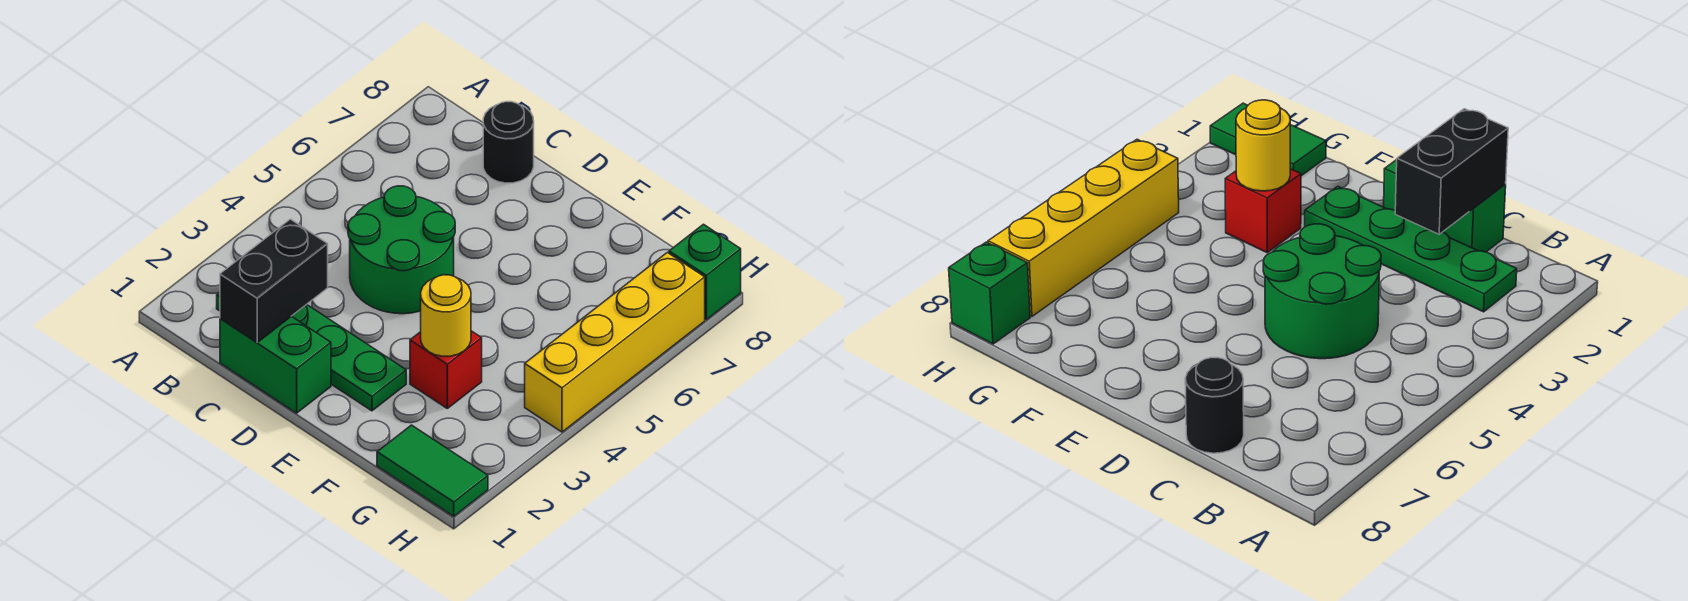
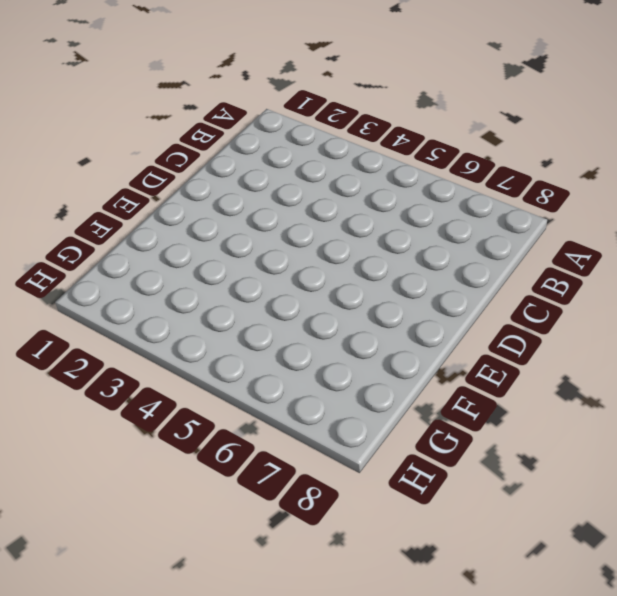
none -> green 1x4 plate [217,292,406,411]
none -> green 1x2 brick [220,316,331,413]

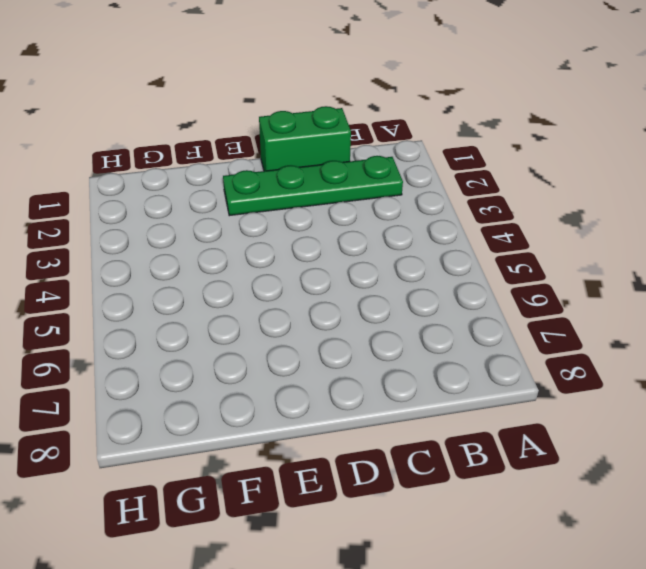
none -> green 2x2 round brick [348,186,455,314]
none -> black 1x1 round brick [483,102,534,183]

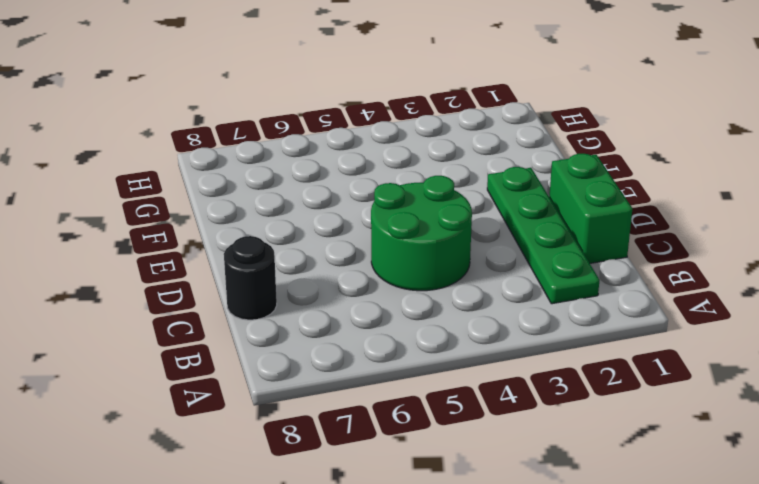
none -> red 1x1 brick [410,331,482,408]
none -> green 1x2 tile [377,425,488,516]

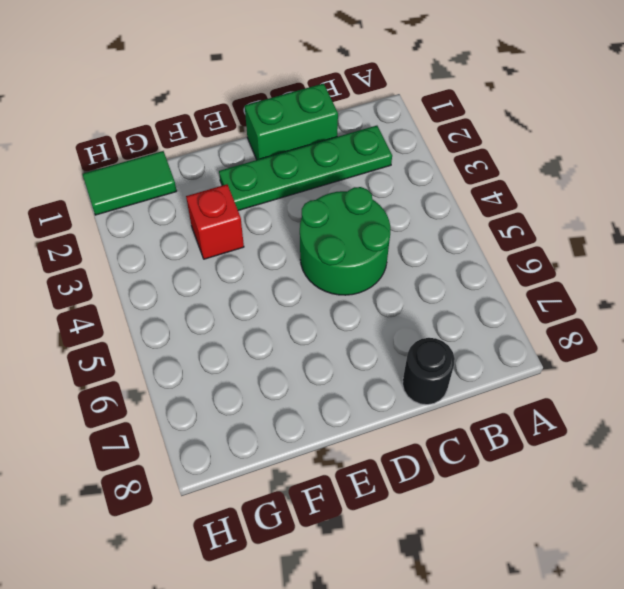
none -> yellow 1x4 brick [525,252,705,432]
none -> green 1x1 brick [669,224,741,320]

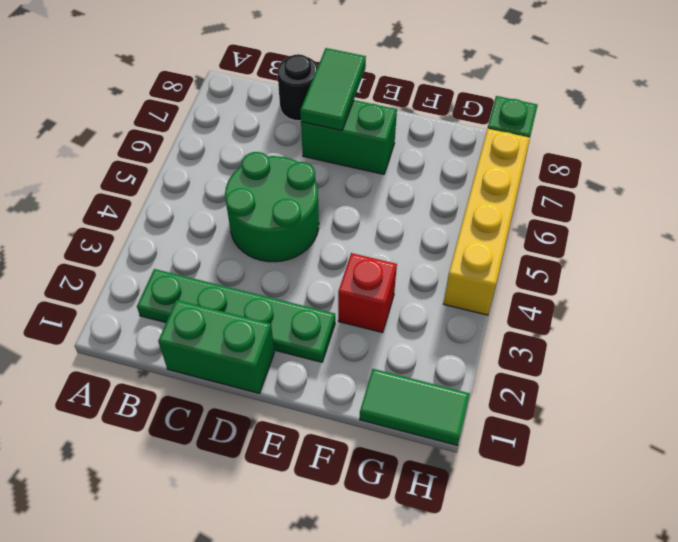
green 1x2 brick [301,100,397,174] -> none
green 1x2 tile [300,48,366,131] -> none
none -> black 1x2 brick [220,219,328,342]
none -> yellow 1x1 round brick [421,275,471,356]

